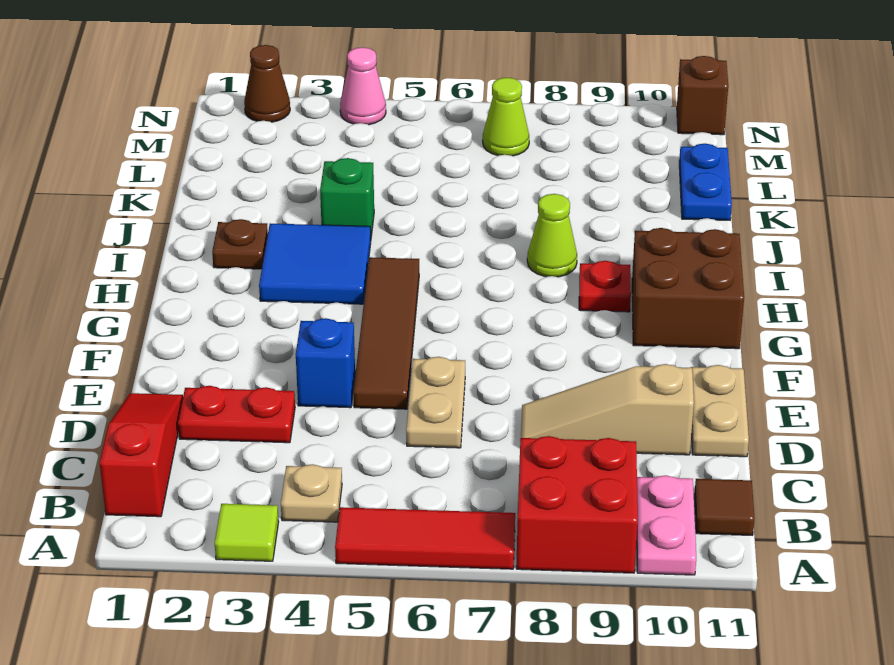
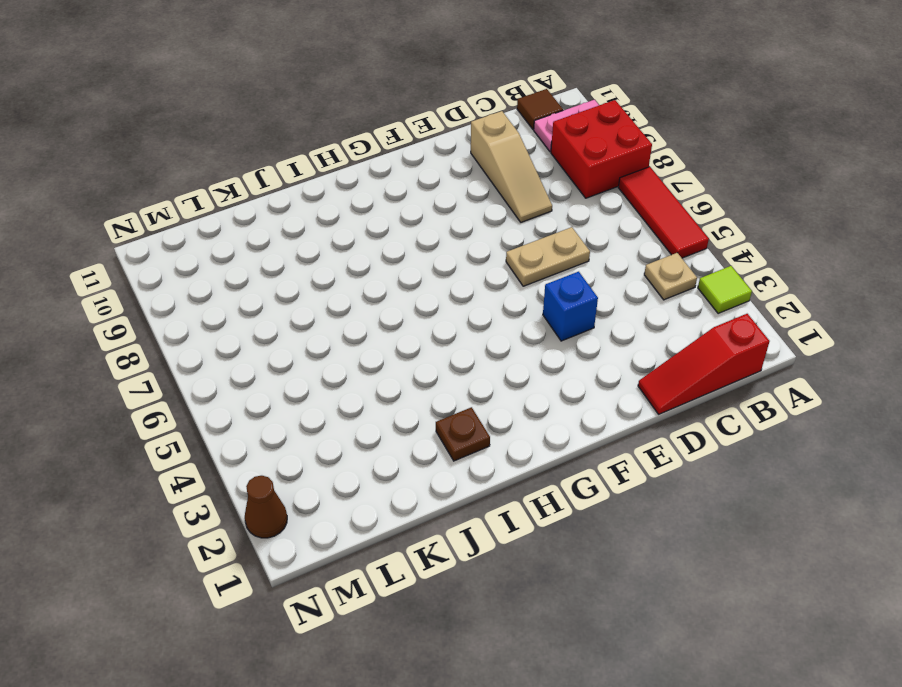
none -> red 1x2 plate [178,386,295,443]
none -> tan 1x2 plate [691,365,749,457]
none -> brown 1x4 tile [353,257,419,409]

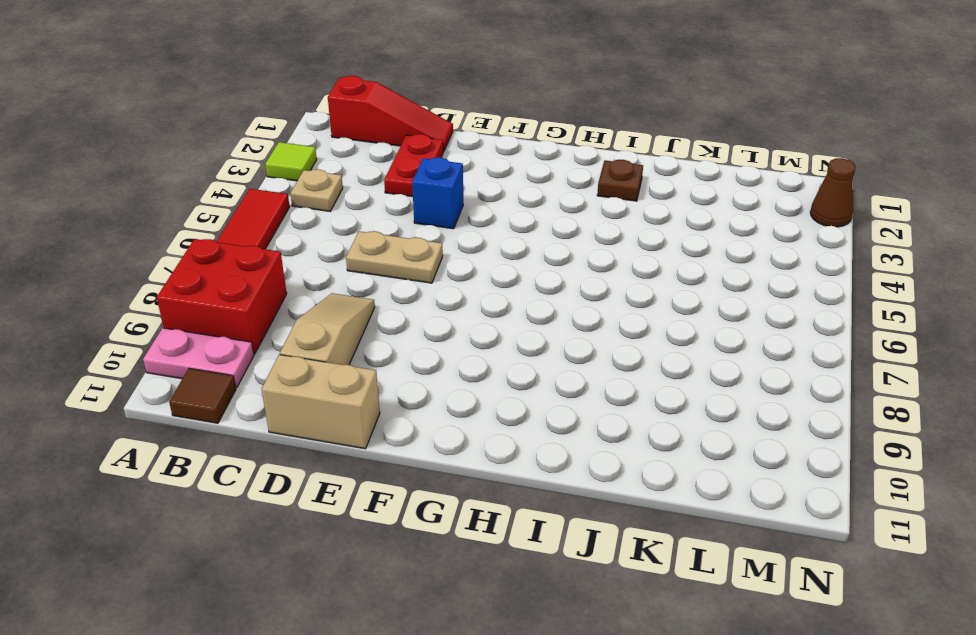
tan 1x2 brick [262,355,380,449] -> tan 1x2 plate [691,365,749,457]
none -> brown 1x4 tile [353,257,419,409]
none -> brown 2x2 brick [632,228,744,349]
none -> blue 2x2 tile [259,224,371,304]

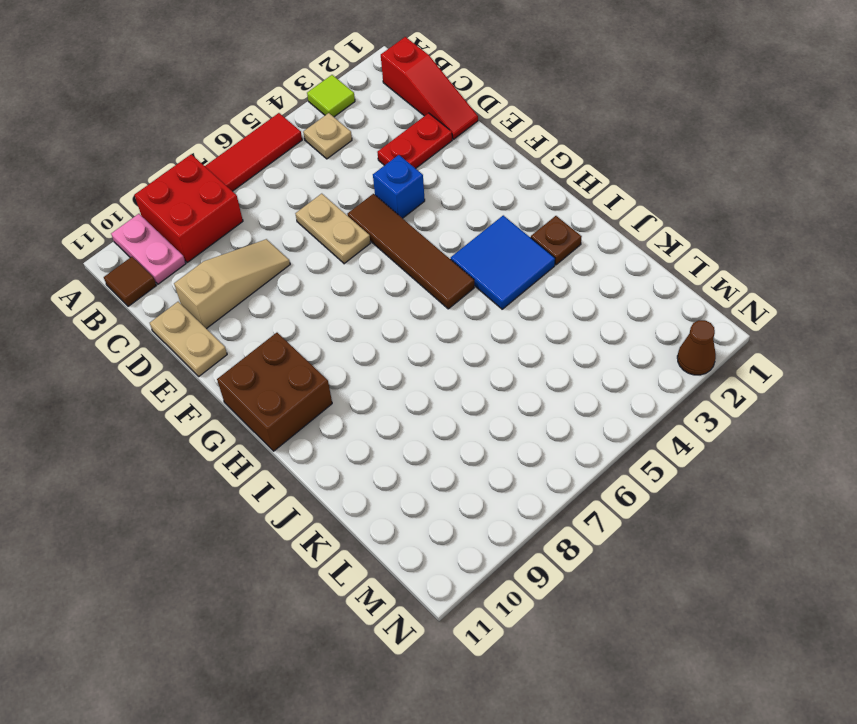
none -> red 1x1 plate [579,261,631,312]
none -> lime 1x1 cone [527,194,577,277]
none -> green 1x1 brick [320,158,374,236]

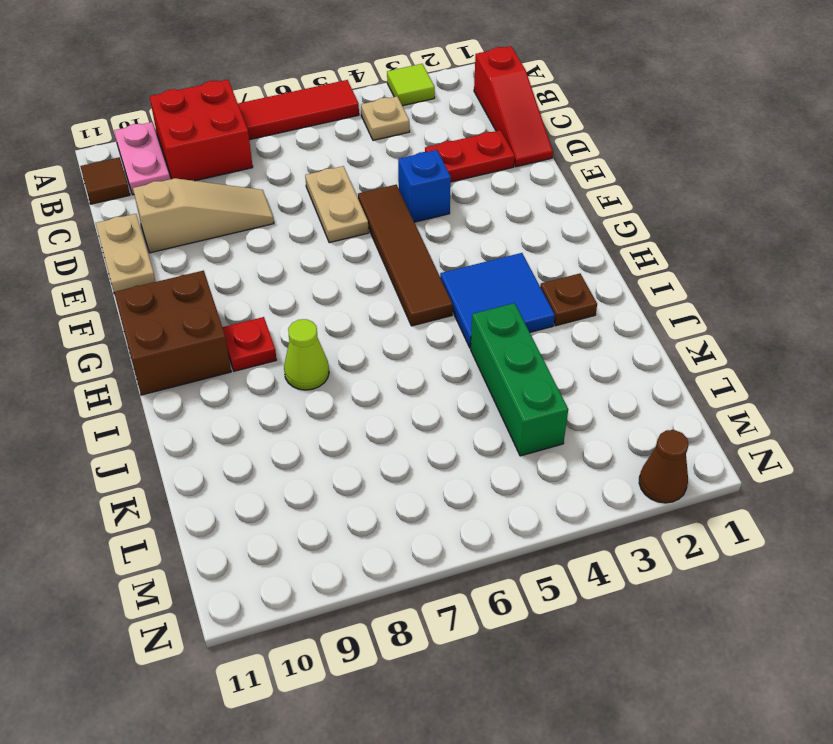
green 1x3 brick [471,303,568,456] -> green 1x1 brick [320,158,374,236]
none -> blue 1x2 plate [679,144,732,220]
none -> lime 1x1 cone [483,78,529,156]
none -> pink 1x1 cone [340,47,386,125]

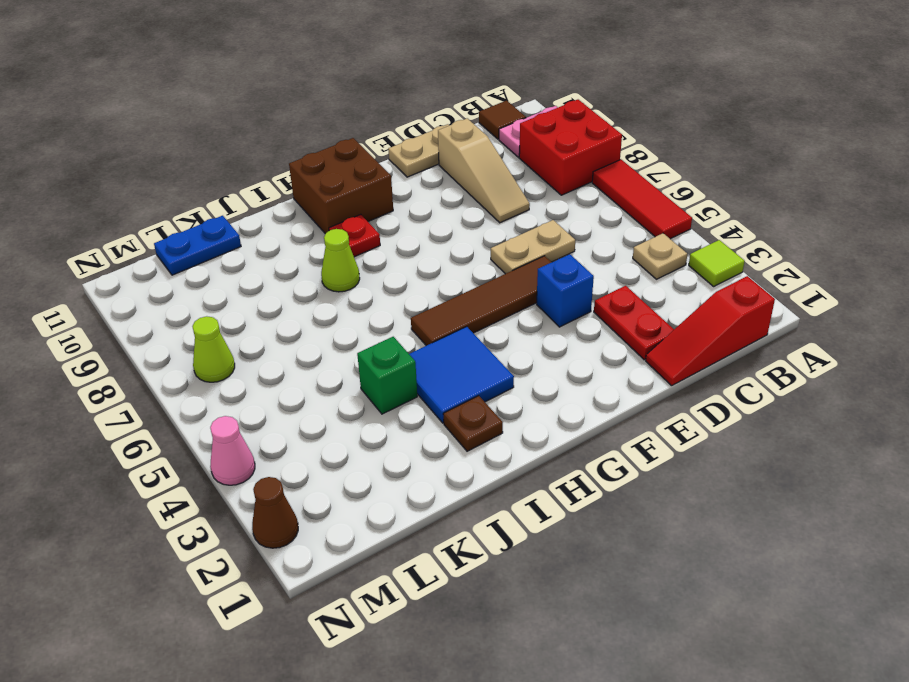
none -> brown 1x1 brick [677,56,728,135]

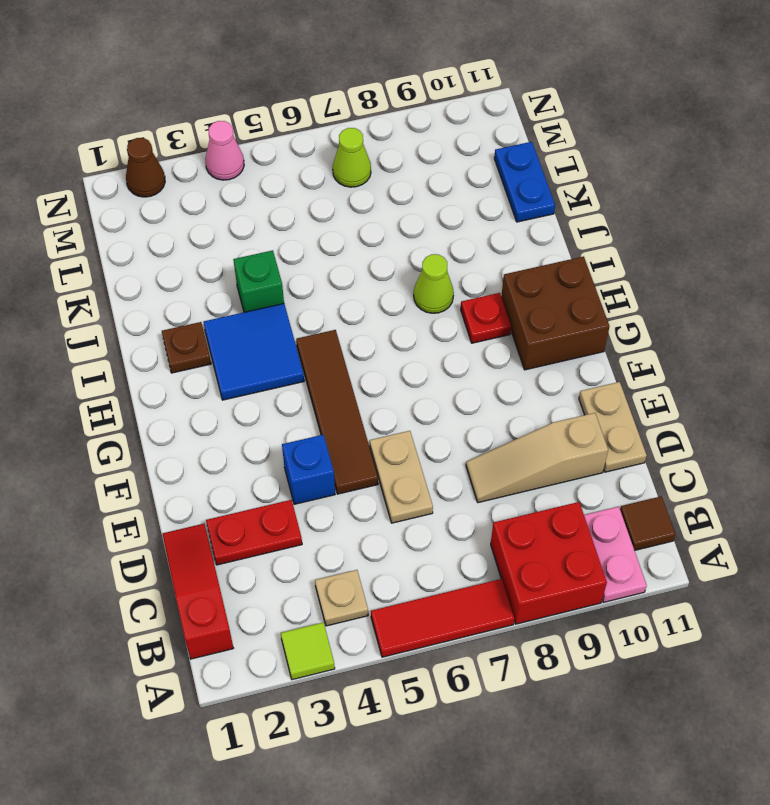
none -> brown 1x1 brick [677,56,728,135]

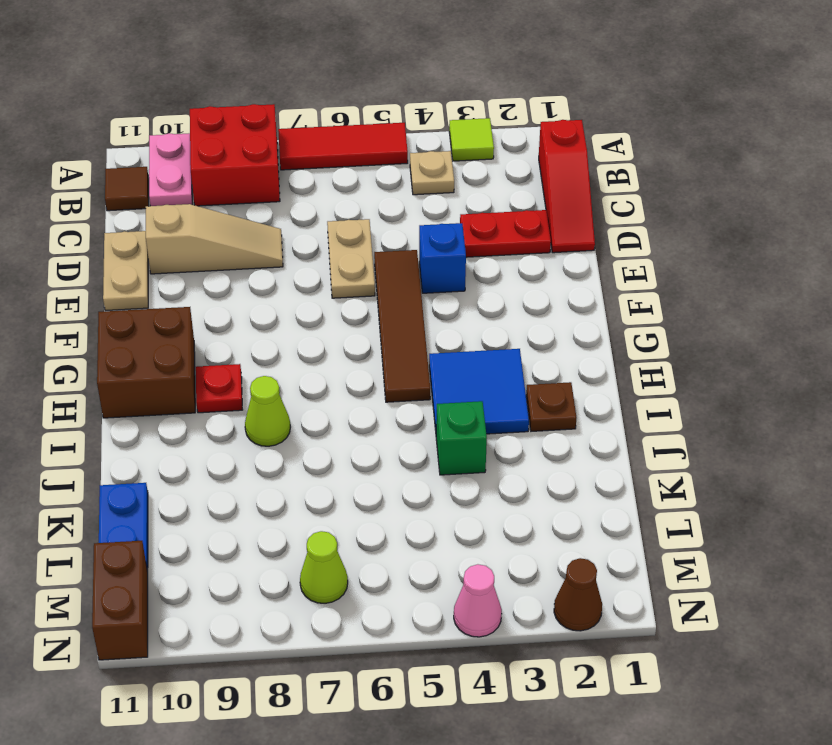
brown 1x2 brick [92,541,148,660] -> brown 1x1 brick [677,56,728,135]

